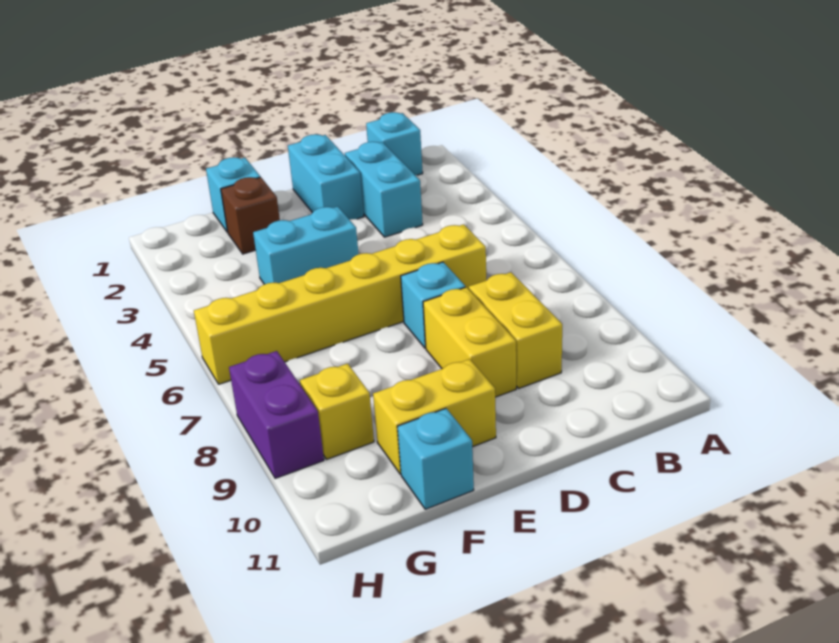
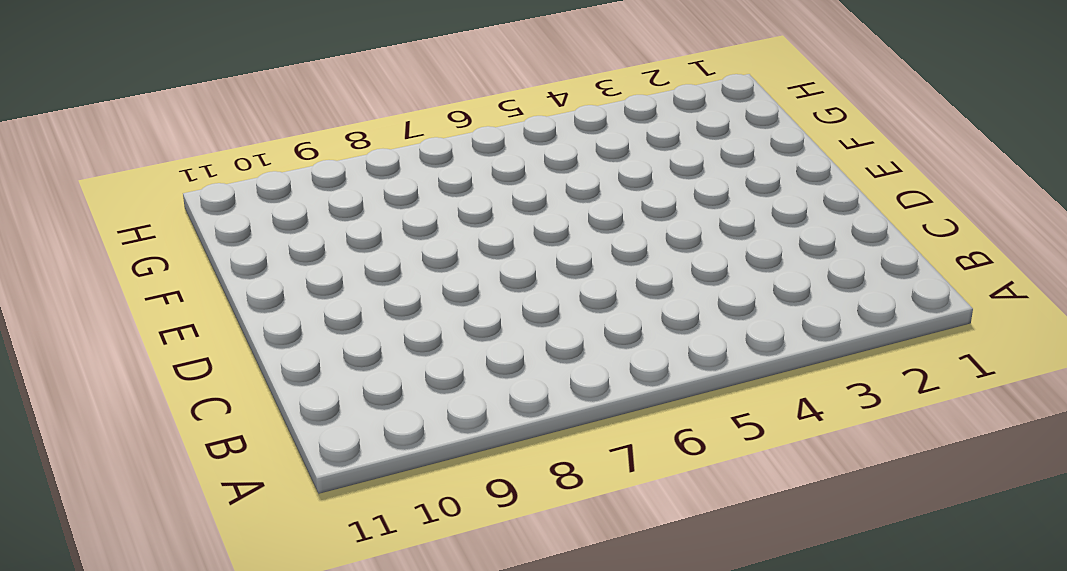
none -> cyan 1x1 brick [366,112,423,175]
none -> cyan 1x2 brick [345,142,423,237]
none -> yellow 1x6 brick [194,224,486,384]

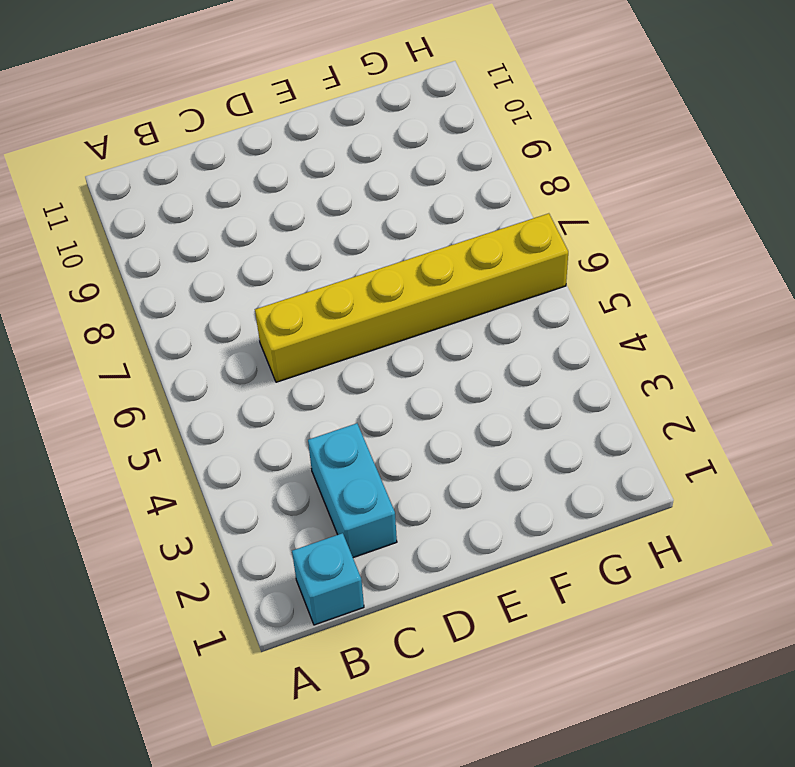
none -> yellow 1x2 brick [469,272,562,388]
none -> cyan 1x2 brick [288,134,364,220]
none -> cyan 1x1 brick [401,262,465,348]

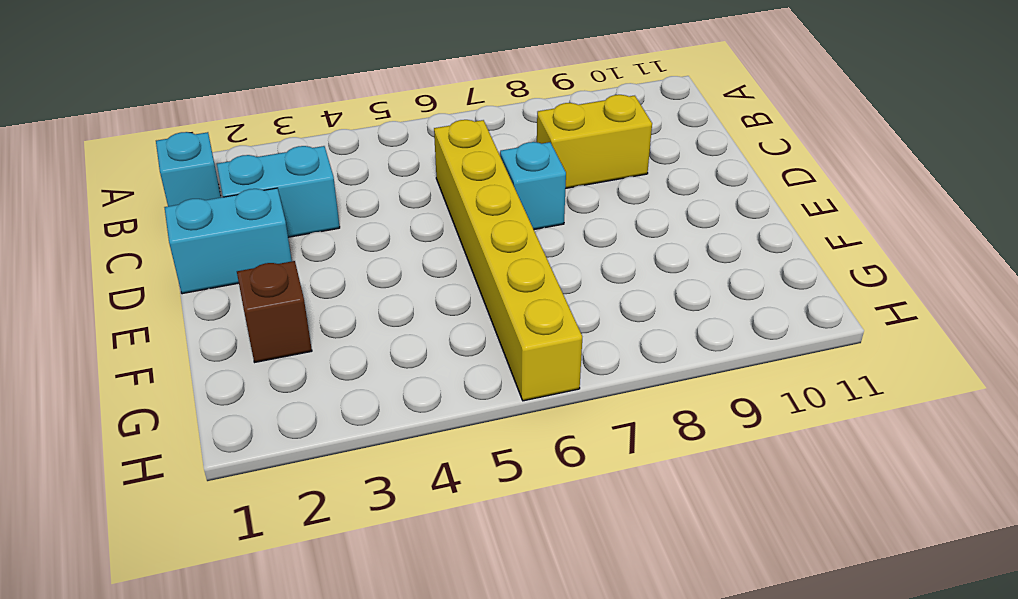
none -> yellow 1x2 brick [423,287,516,397]
none -> cyan 1x2 brick [253,206,359,284]
none -> yellow 1x2 brick [373,359,496,474]

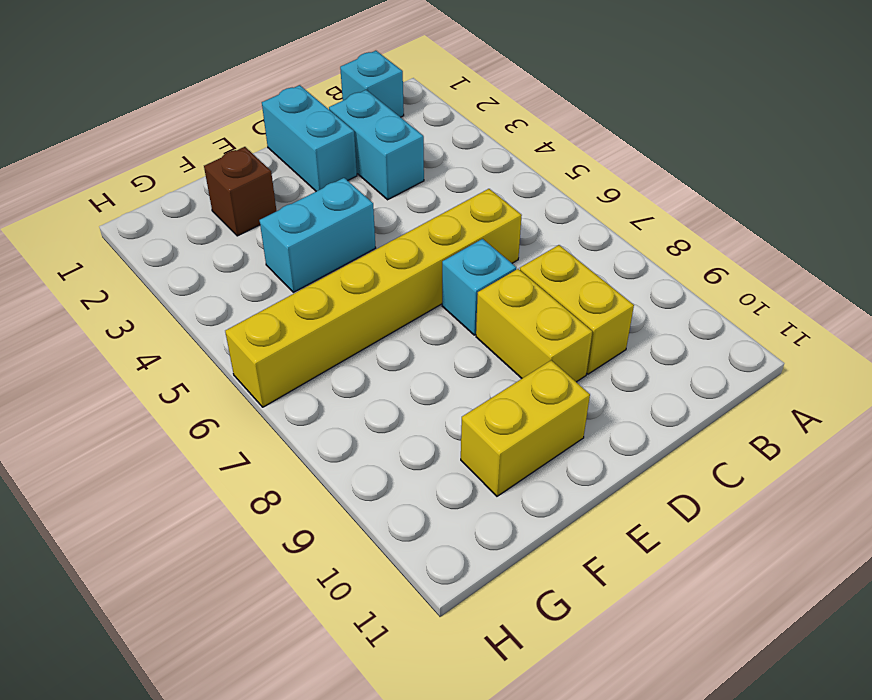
none -> cyan 1x1 brick [206,157,260,232]
none -> cyan 1x1 brick [397,408,474,509]
none -> yellow 1x1 brick [300,364,374,459]

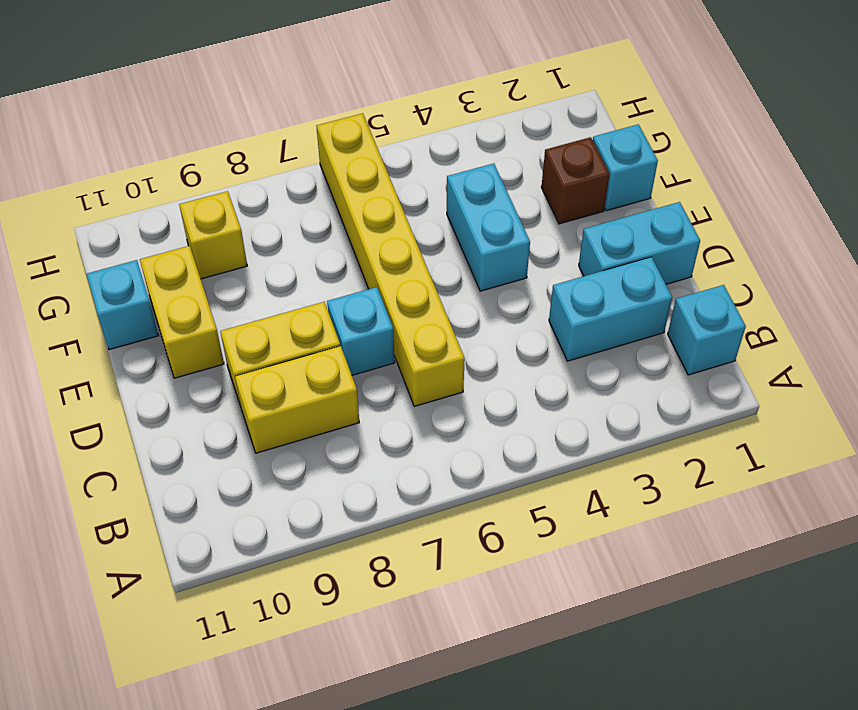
none -> purple 1x2 brick [229,351,324,478]

